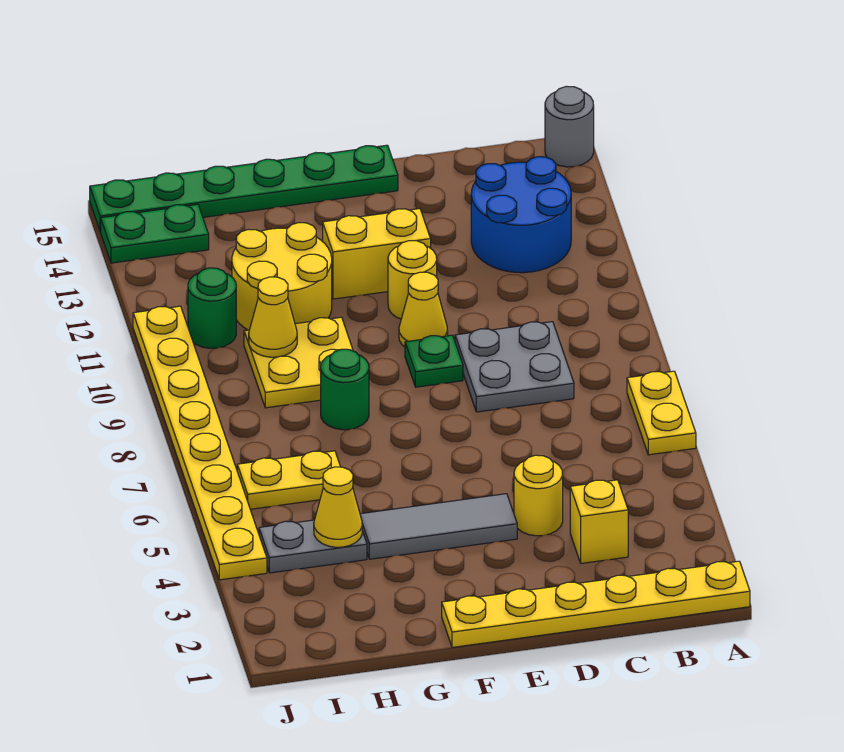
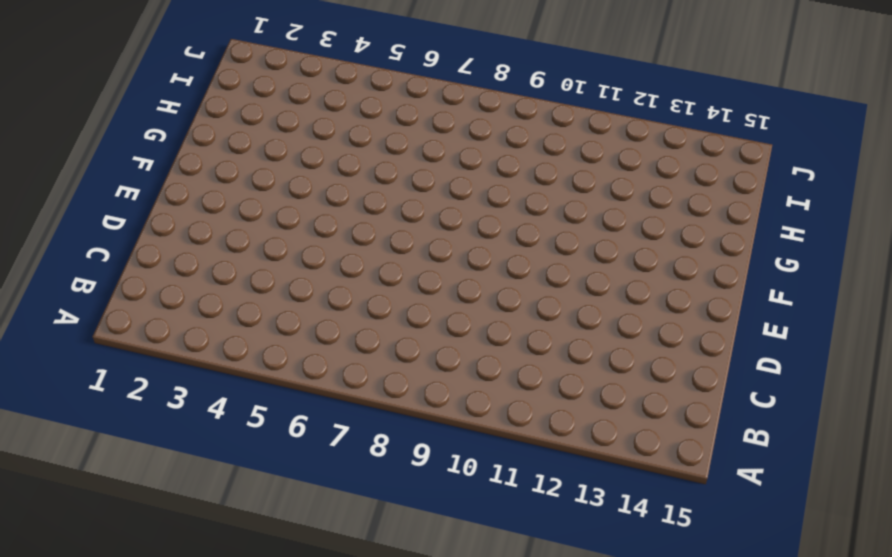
none -> yellow 1x6 plate [442,561,750,647]
none -> yellow 1x2 plate [627,371,696,455]
none -> grey 1x1 round brick [545,86,594,167]

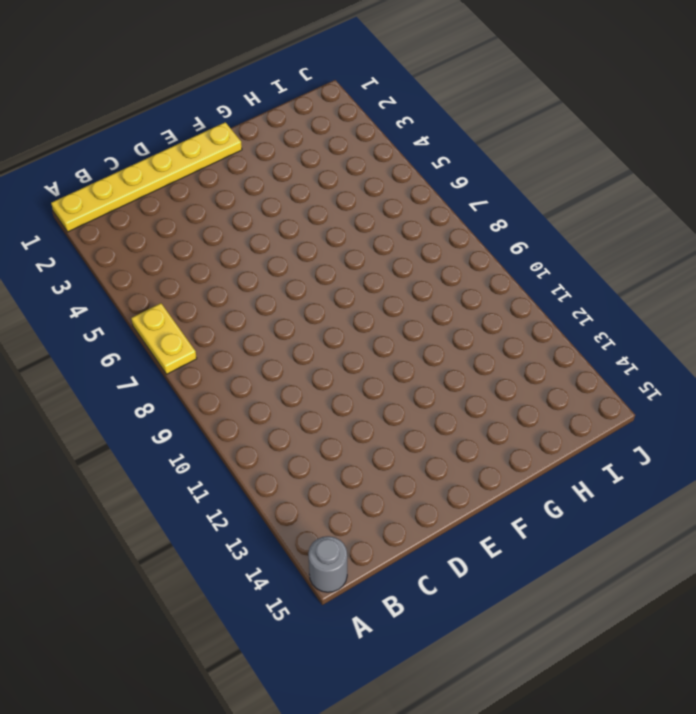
none -> blue 2x2 round brick [471,157,571,273]
none -> yellow 1x1 brick [570,480,628,563]
none -> grey 2x2 plate [455,322,574,412]

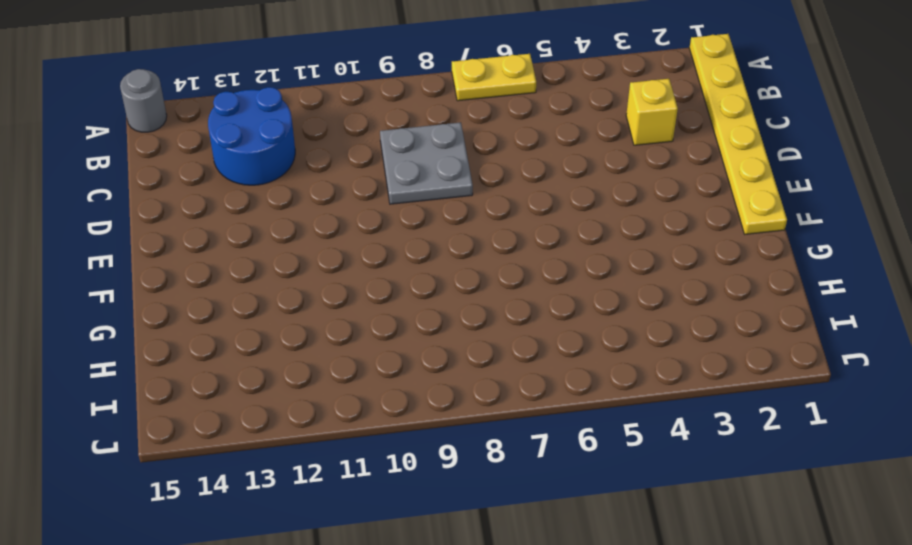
none -> yellow 1x1 round brick [514,455,563,536]
none -> grey 1x3 tile [360,494,517,559]
none -> green 1x1 plate [405,335,463,387]

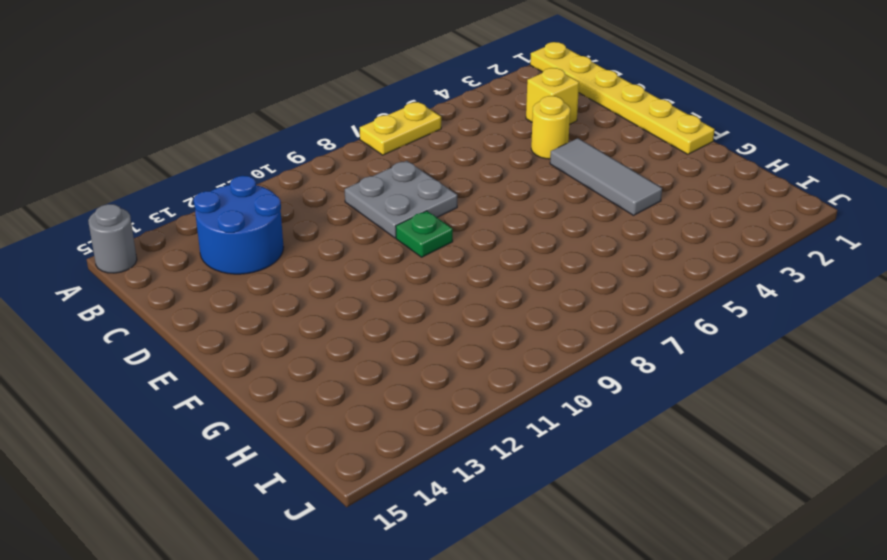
none -> yellow 1x1 cone [399,272,448,347]
none -> yellow 1x1 round brick [388,241,437,319]
none -> yellow 1x2 brick [323,209,431,299]

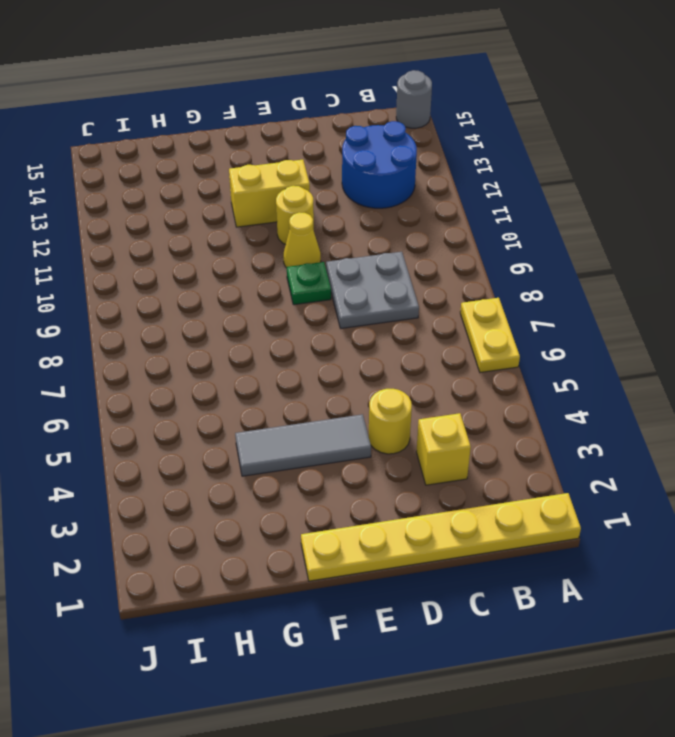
none -> green 1x6 plate [90,145,398,232]
none -> green 1x1 round brick [321,349,369,430]
none -> yellow 2x2 plate [244,317,353,408]

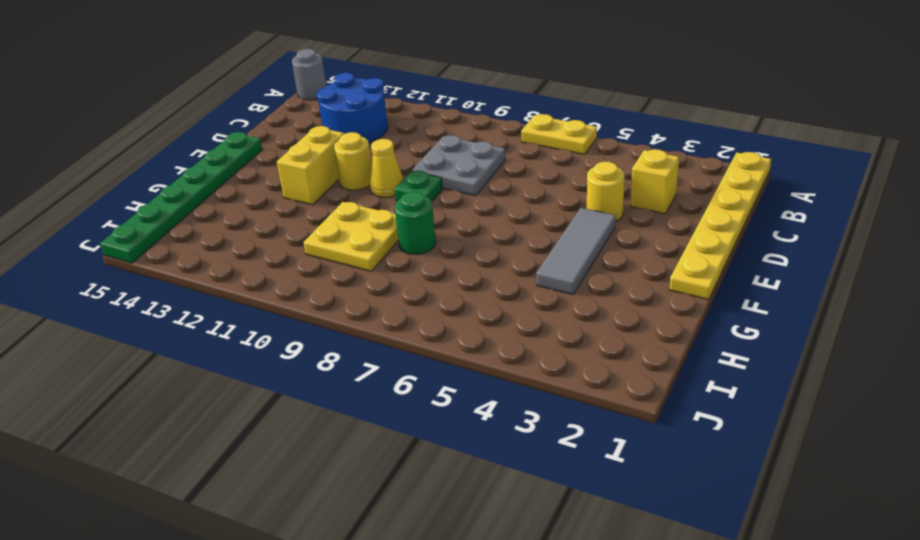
none -> yellow 2x2 round brick [232,223,332,330]
none -> grey 1x2 plate [259,520,367,573]
none -> yellow 1x2 plate [237,451,340,509]

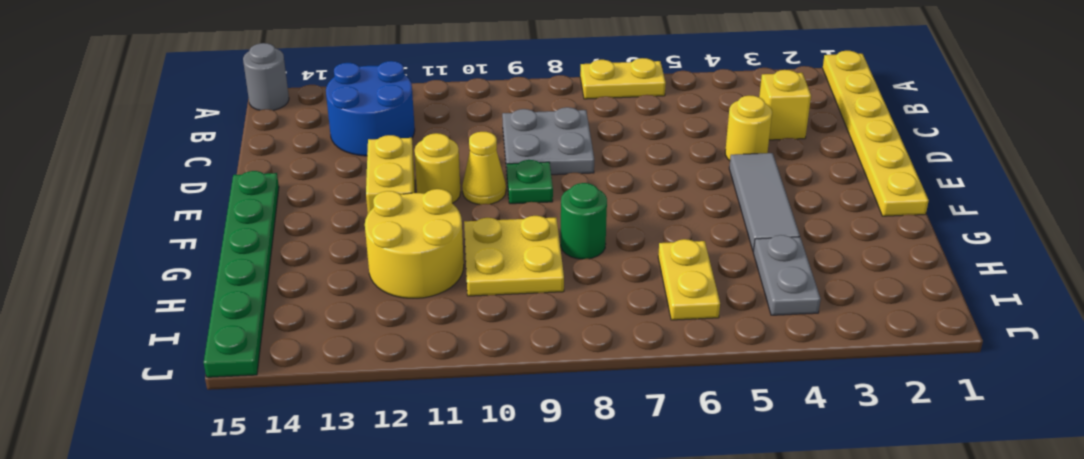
none -> green 1x1 round brick [188,268,236,348]
none -> green 1x2 plate [101,204,209,263]
none -> yellow 1x8 plate [133,306,267,580]

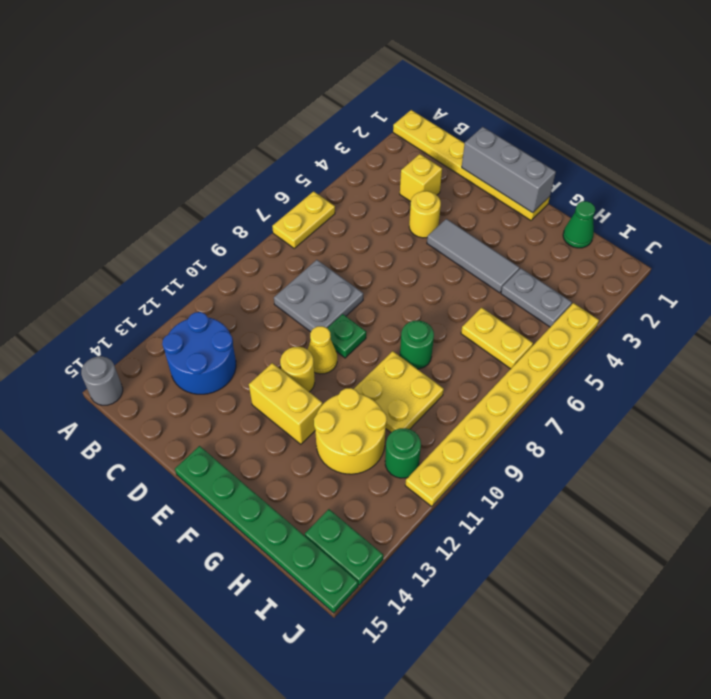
grey 1x3 brick [462,127,556,213] -> none
green 1x1 cone [563,201,595,248] -> none
none -> yellow 1x1 cone [314,467,362,547]
none -> yellow 1x1 cone [249,277,297,357]

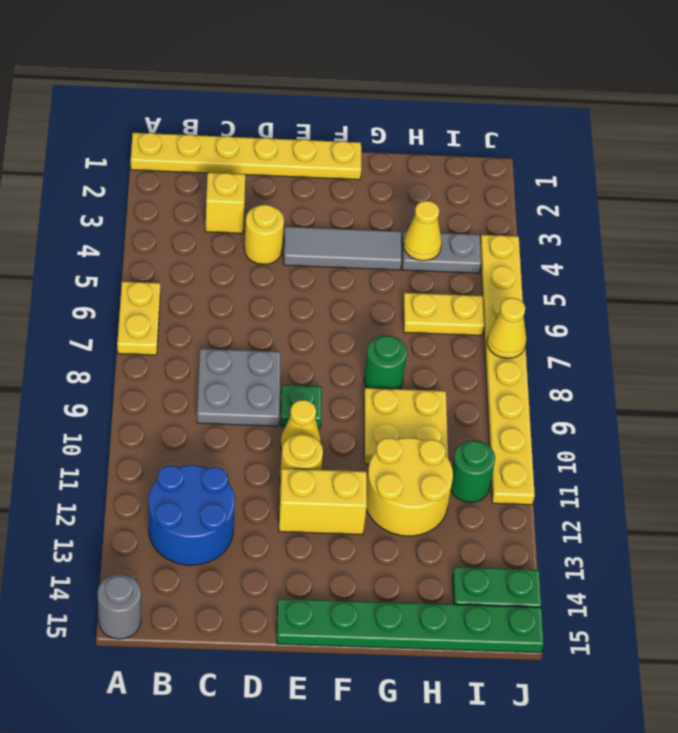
yellow 1x1 cone [487,298,526,359] -> yellow 1x1 cone moved to [249,277,297,357]

